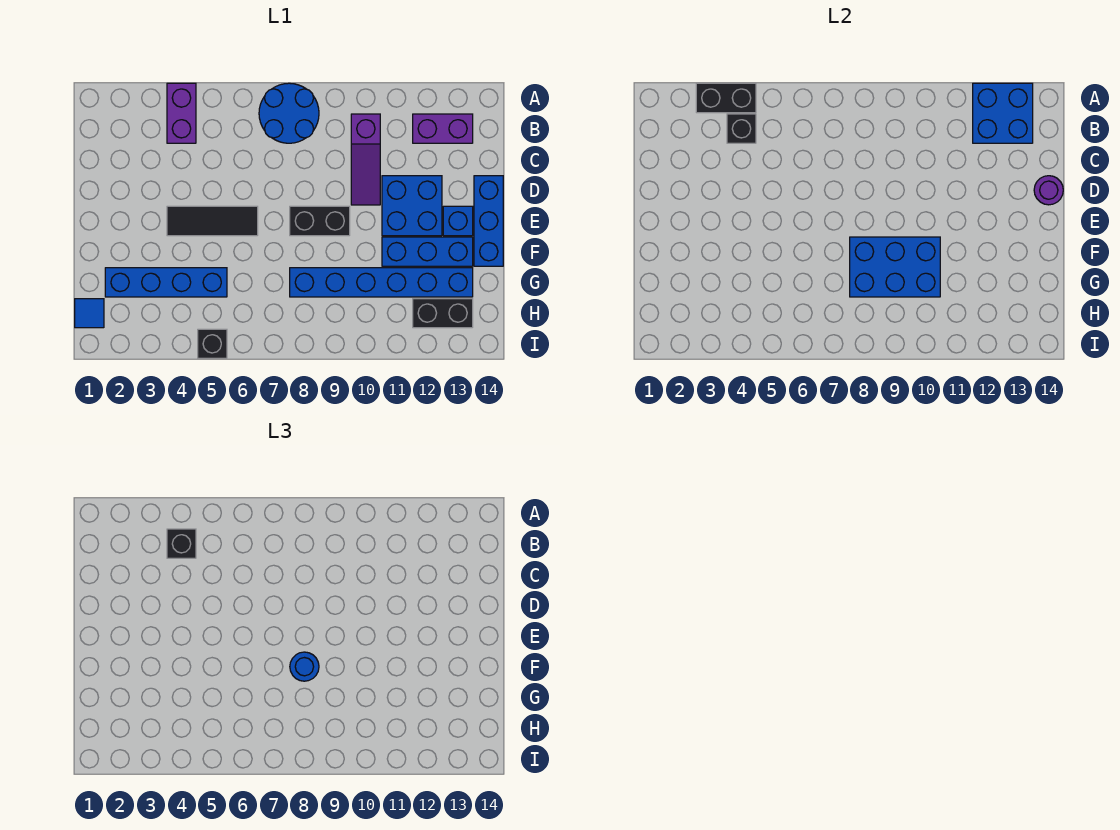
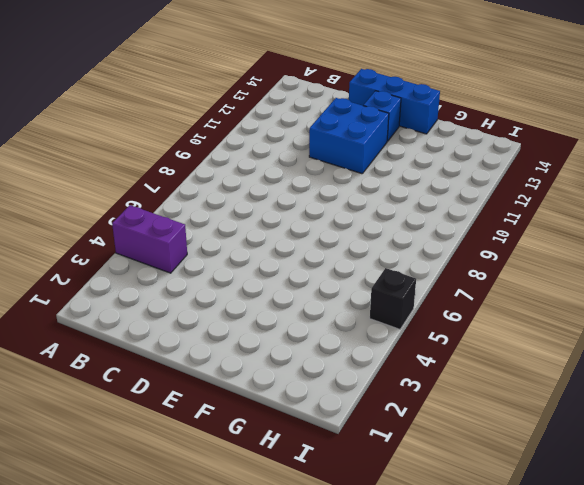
none -> blue 2x2 round brick [259,83,319,143]
none -> purple 1x3 slope [351,114,380,205]
none -> purple 1x2 brick [413,114,473,143]

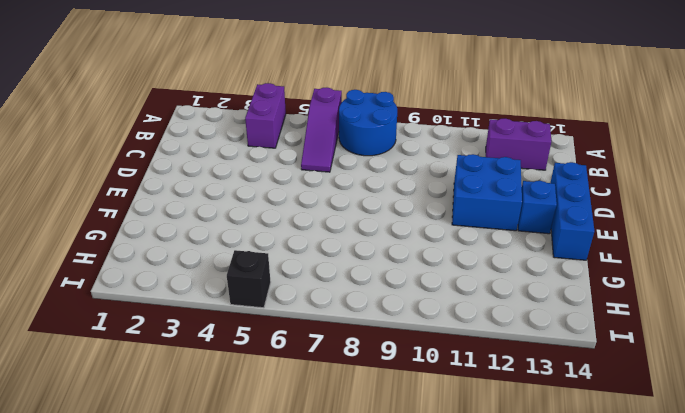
purple 1x3 slope [301,88,342,172] -> purple 1x3 slope moved to [351,114,380,205]
none -> black 1x3 tile [167,206,258,236]
none -> black 1x2 brick [290,206,350,236]
none -> blue 1x3 brick [382,237,473,266]

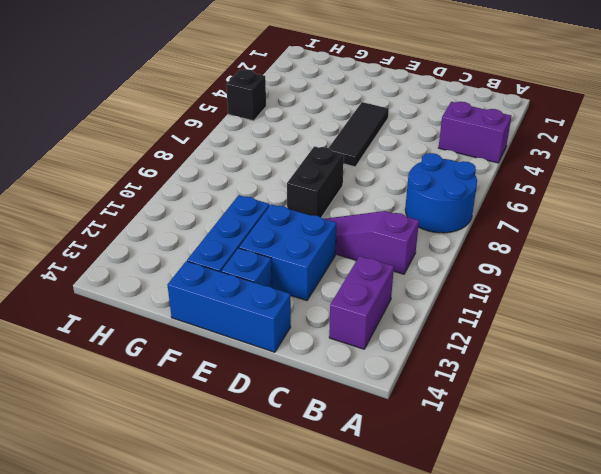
none -> blue 1x4 brick [105,268,227,297]
none -> blue 1x6 brick [290,268,473,297]
none -> blue 1x1 tile [75,299,104,328]

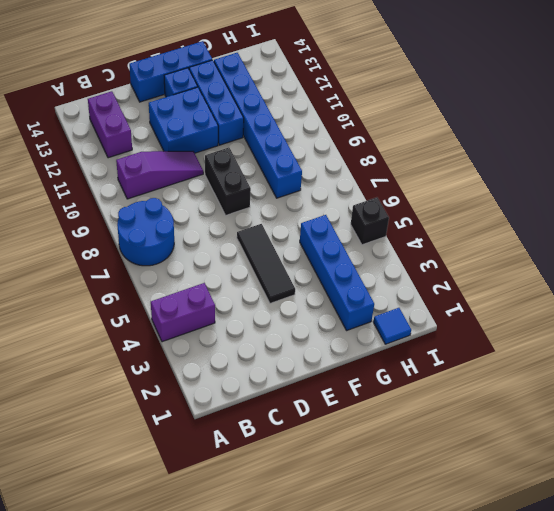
none -> black 1x2 brick [413,299,473,328]
none -> black 1x2 brick [696,83,756,113]
none -> blue 2x2 brick [973,83,1033,143]

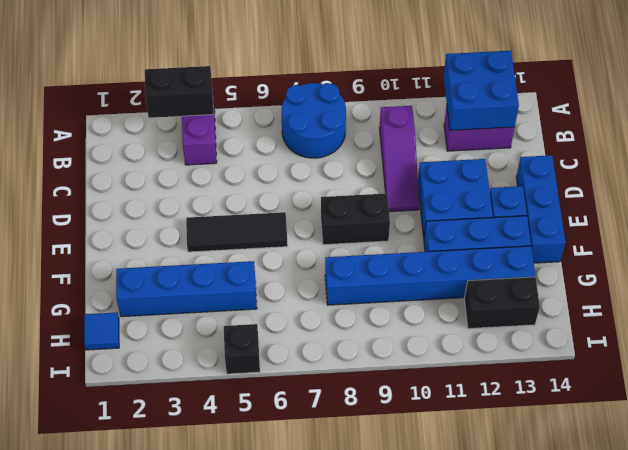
none -> black 1x1 brick [727,114,756,143]
none -> purple 1x1 round brick [1034,176,1063,205]
none -> blue 2x3 brick [850,237,940,297]

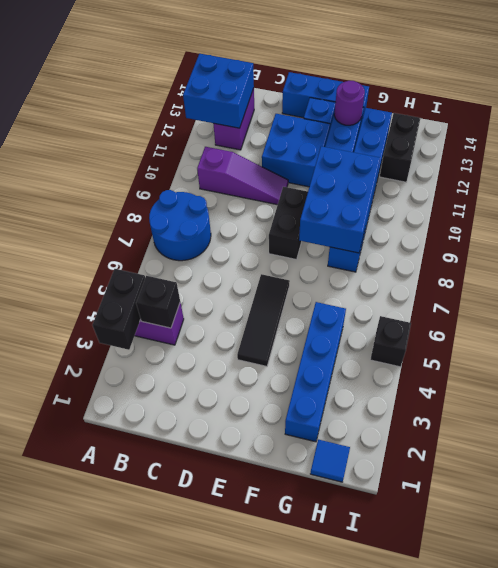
purple 1x1 round brick [334,81,365,125] -> purple 1x1 round brick moved to [1034,176,1063,205]
none -> black 1x1 brick [167,529,196,558]
none -> blue 1x1 round brick [290,652,319,681]

